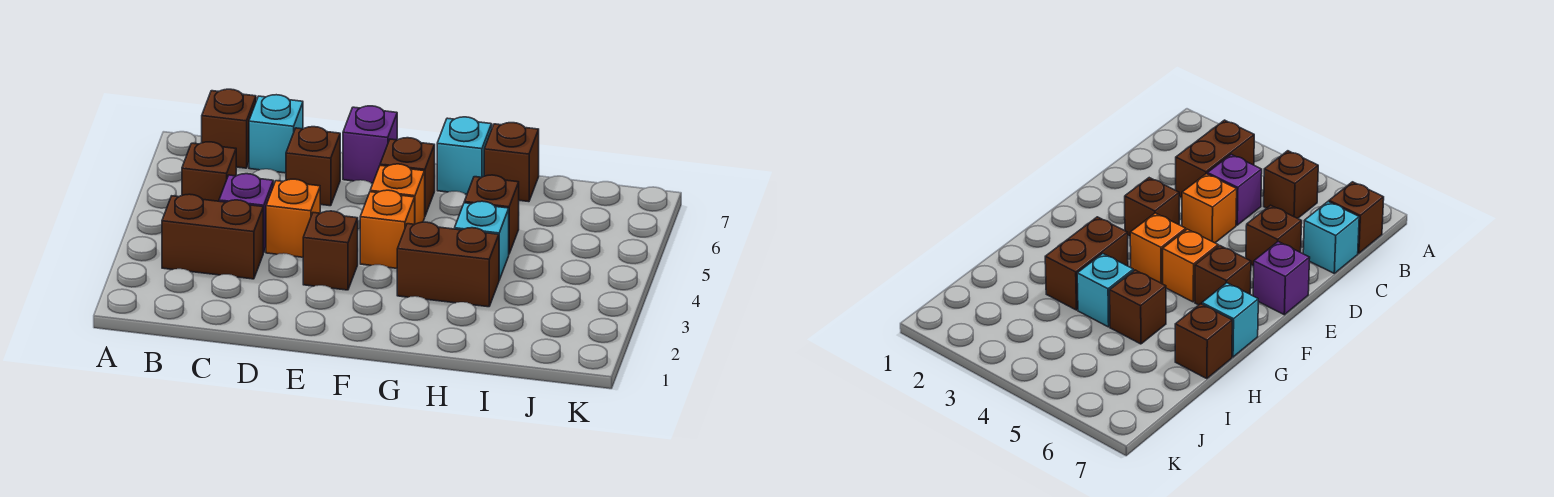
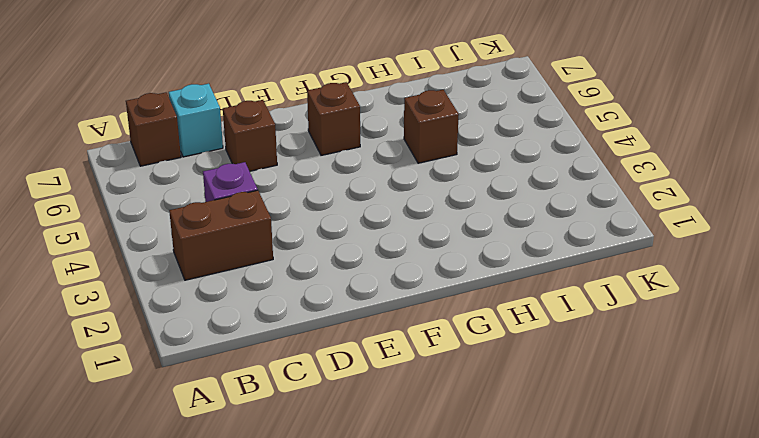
none -> brown 1x1 brick [182,142,236,201]
none -> orange 1x1 brick [266,179,320,257]
none -> brown 1x1 brick [303,211,358,290]

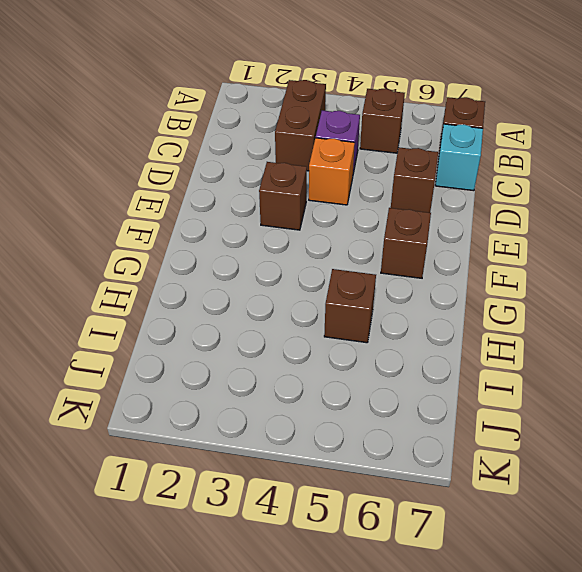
none -> purple 1x1 brick [343,106,397,183]
none -> orange 1x1 brick [360,190,415,268]
none -> orange 1x1 brick [370,164,425,224]

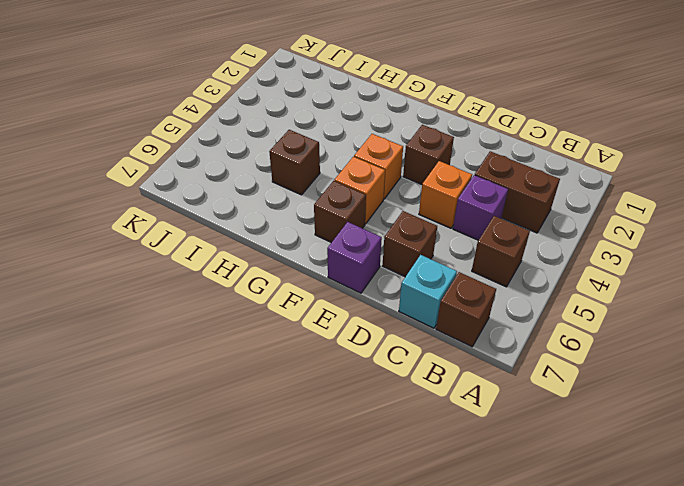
none -> brown 1x2 brick [397,222,499,307]
none -> cyan 1x1 brick [437,117,492,194]
none -> cyan 1x1 brick [455,201,509,280]

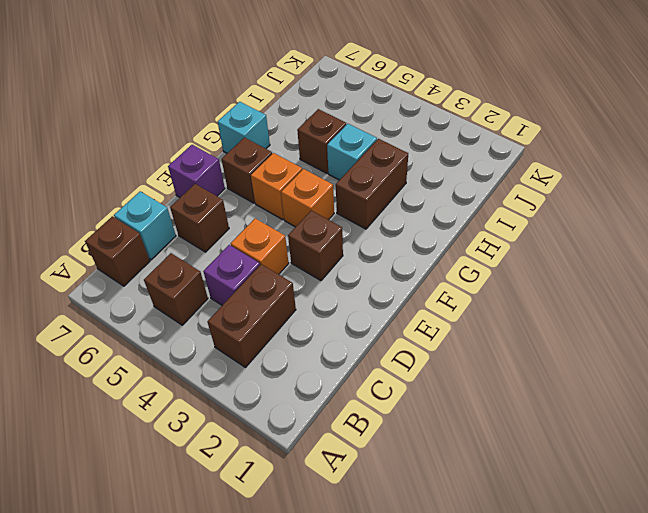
none -> brown 1x1 brick [484,123,539,202]

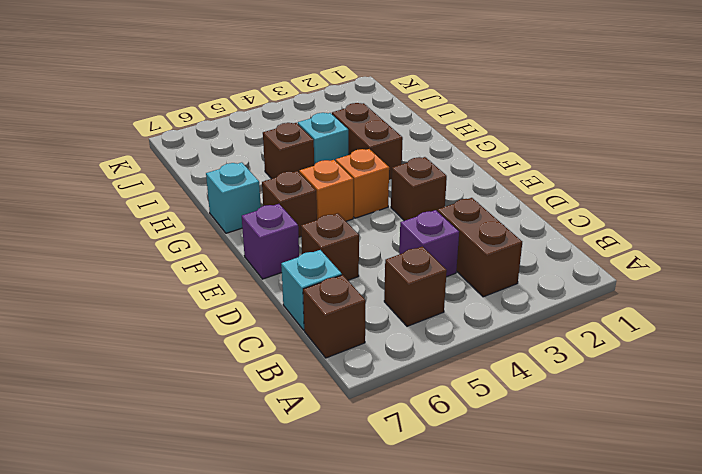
none -> orange 1x1 brick [266,179,320,257]
none -> brown 1x1 brick [484,123,539,202]

